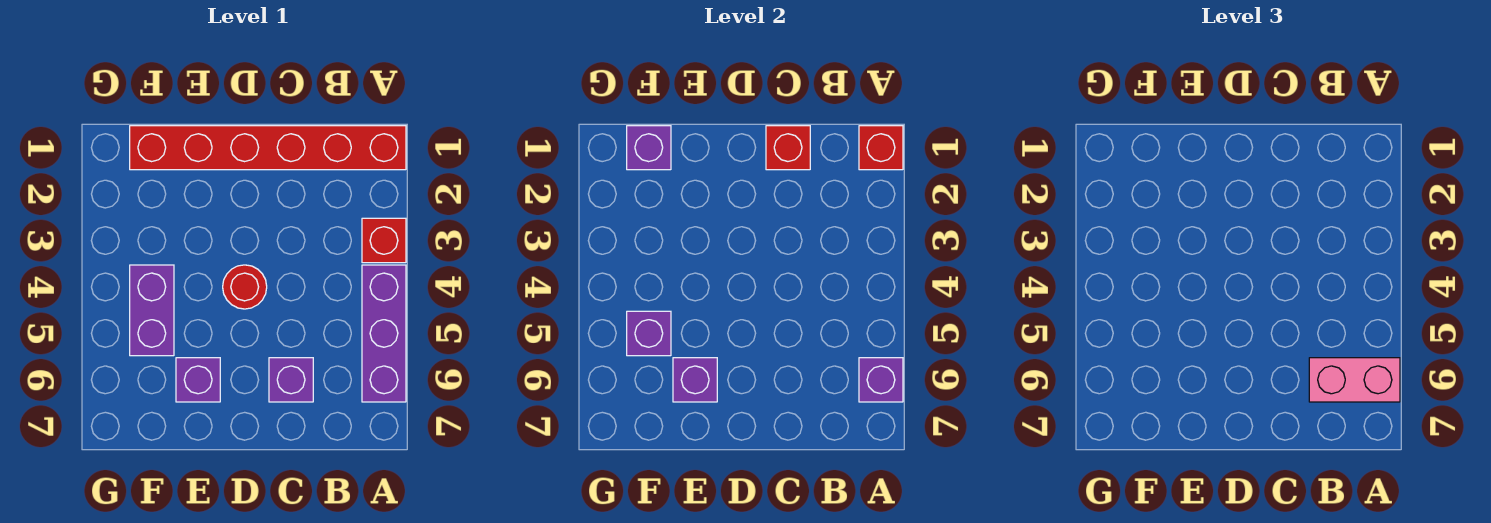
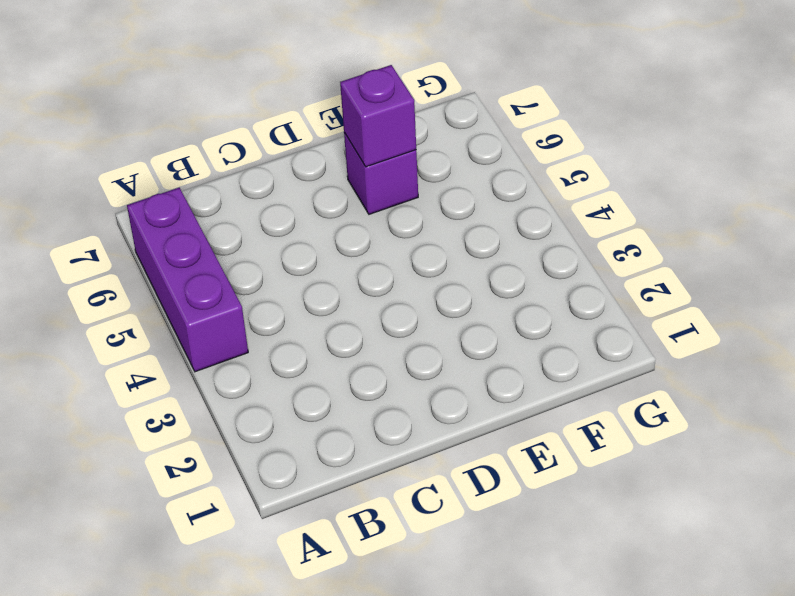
none -> red 1x6 brick [130,126,406,170]
none -> red 1x1 brick [362,218,406,263]
none -> purple 1x1 brick [269,358,313,402]

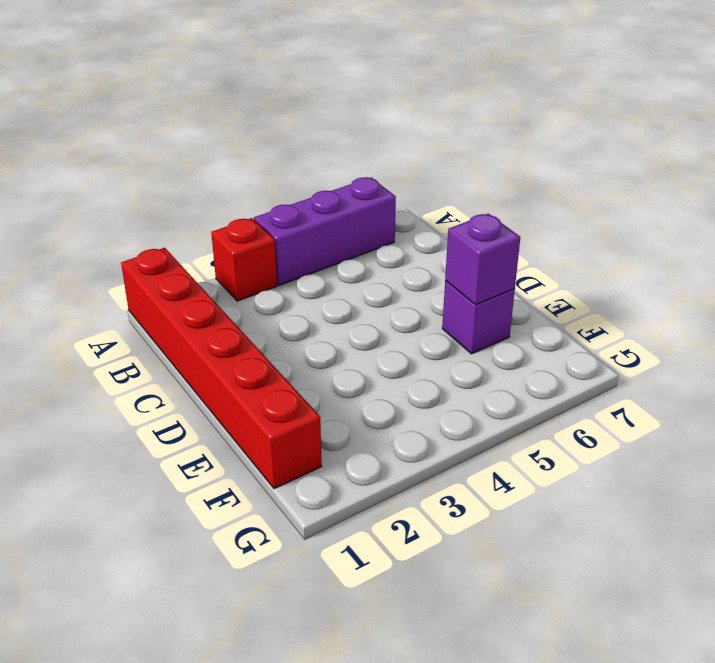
none -> purple 1x1 brick [269,358,313,402]
none -> red 1x1 round brick [223,265,267,309]
none -> purple 1x2 brick [130,265,174,356]

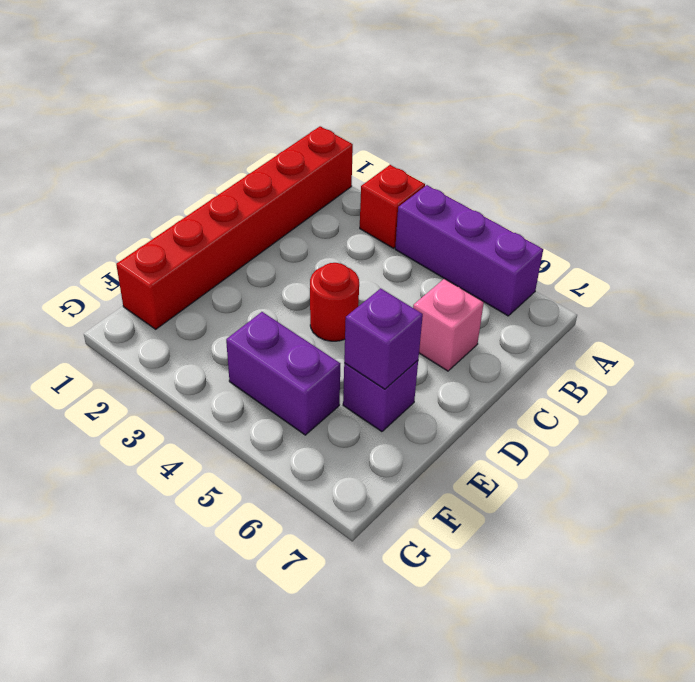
pink 1x1 brick [413,279,484,371] -> purple 1x1 brick [269,358,313,402]
none -> red 1x1 brick [859,126,903,170]
none -> purple 1x1 brick [859,358,903,402]
none -> red 1x1 brick [766,126,810,170]

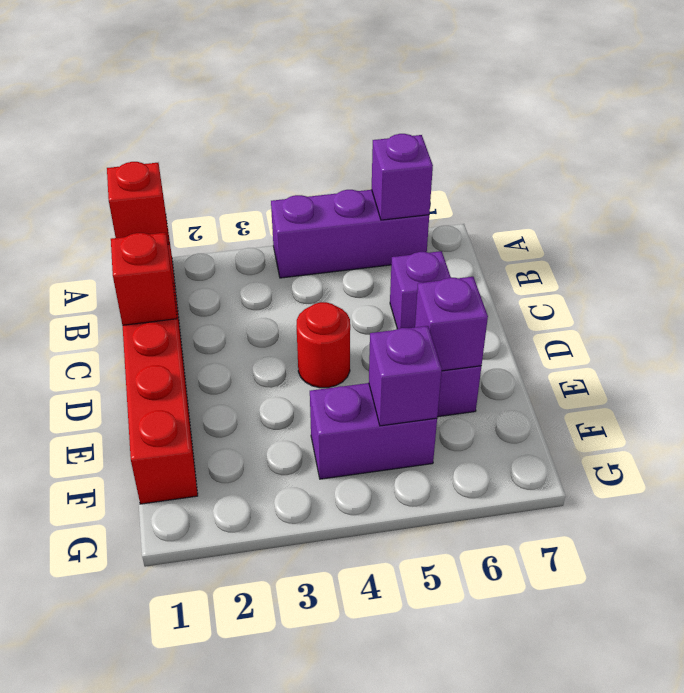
none -> red 1x1 brick [362,218,406,263]
none -> purple 1x1 brick [627,126,671,170]
none -> pink 1x2 brick [1309,358,1400,402]

